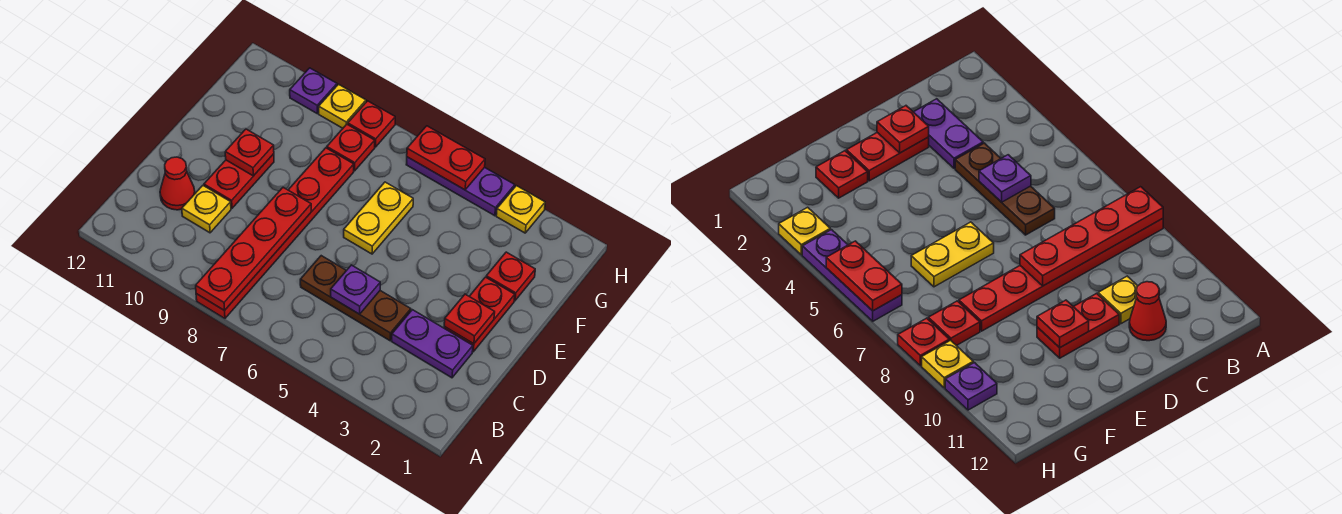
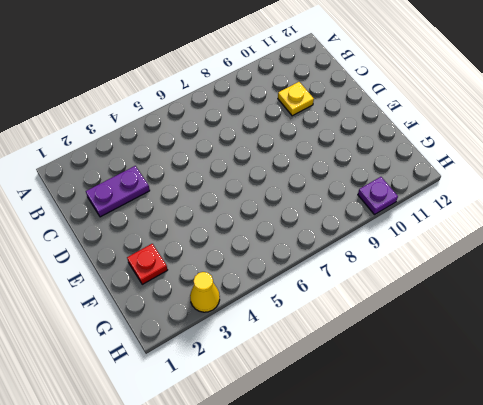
yellow 1x1 cone [190,272,220,312] -> yellow 1x1 plate [496,186,545,233]
none -> red 1x6 plate [196,148,354,318]
none -> brown 1x3 plate [300,256,411,341]
none -> red 1x1 cone [160,157,195,210]

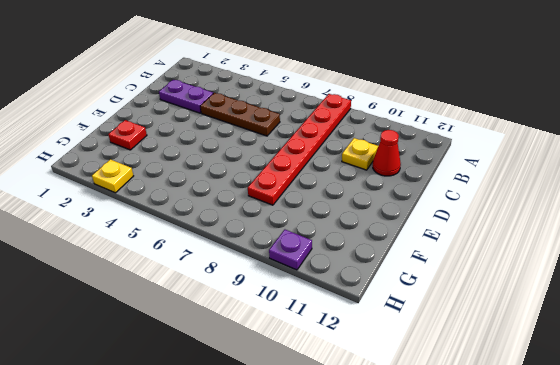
none -> red 1x2 plate [444,277,515,352]
none -> red 1x2 plate [204,154,274,208]
none -> yellow 1x2 plate [344,182,413,254]

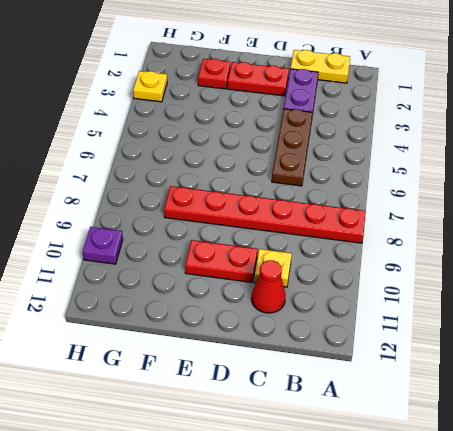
yellow 1x2 plate [291,50,350,83] -> yellow 1x2 plate moved to [344,182,413,254]
none -> red 1x1 plate [327,124,375,171]
none -> purple 1x3 plate [406,157,515,216]
none -> red 1x1 plate [348,101,395,147]

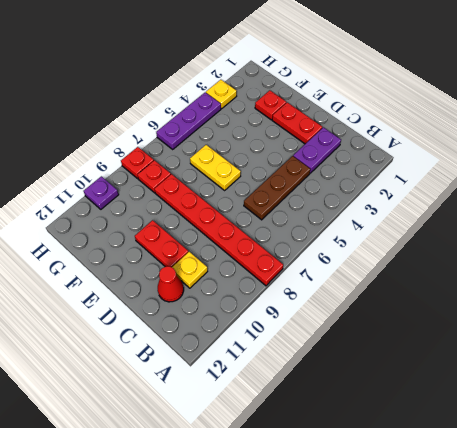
none -> yellow 1x1 plate [319,84,366,128]
none -> red 1x4 plate [196,187,311,311]
none -> purple 1x1 plate [331,265,380,314]

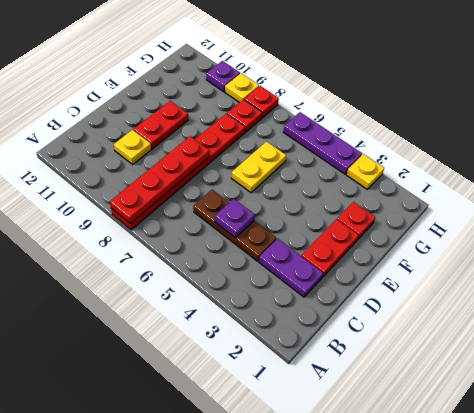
none -> red 1x1 cone [160,157,195,210]
none -> red 1x1 plate [444,294,495,344]
none -> red 1x1 plate [225,129,274,176]

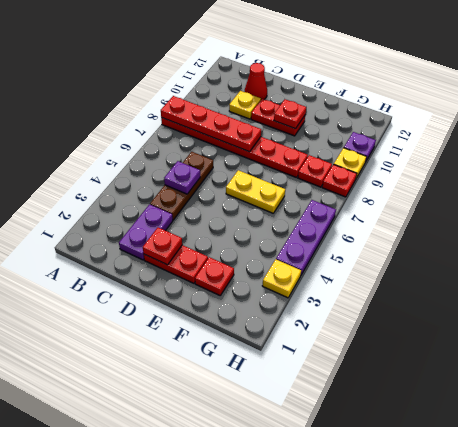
none -> red 1x2 plate [407,126,485,190]

